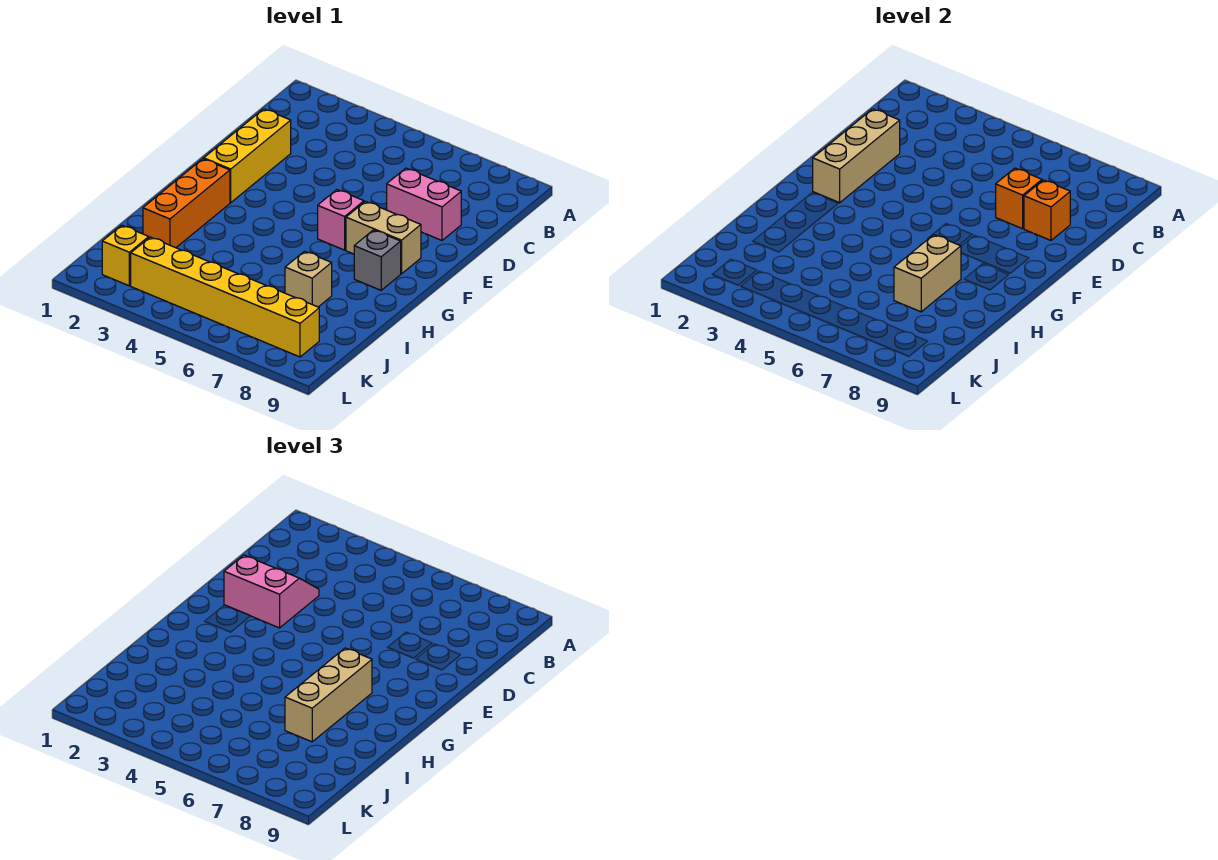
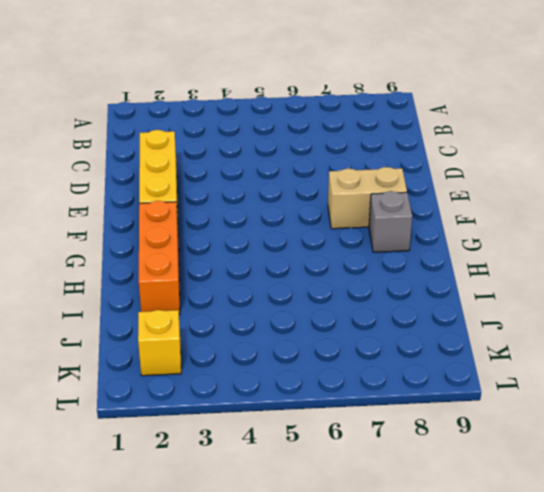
none -> pink 1x2 brick [387,168,461,240]
none -> pink 1x1 brick [318,190,364,250]
none -> tan 1x1 brick [285,251,332,307]

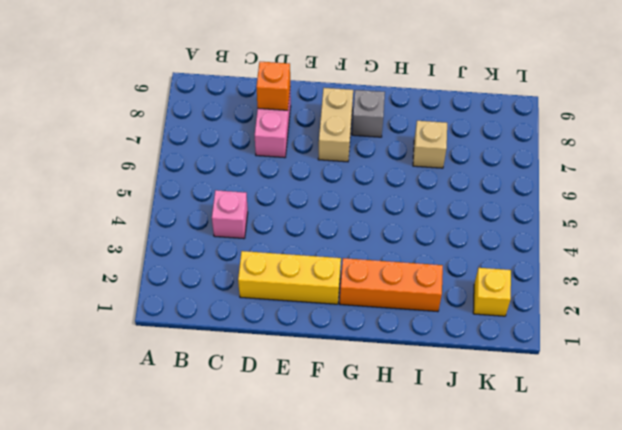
pink 1x1 brick [212,190,248,239] -> pink 1x1 brick moved to [318,190,364,250]
none -> yellow 1x6 brick [131,237,319,357]
none -> tan 1x3 brick [813,109,900,203]
none -> orange 1x1 brick [996,168,1042,229]

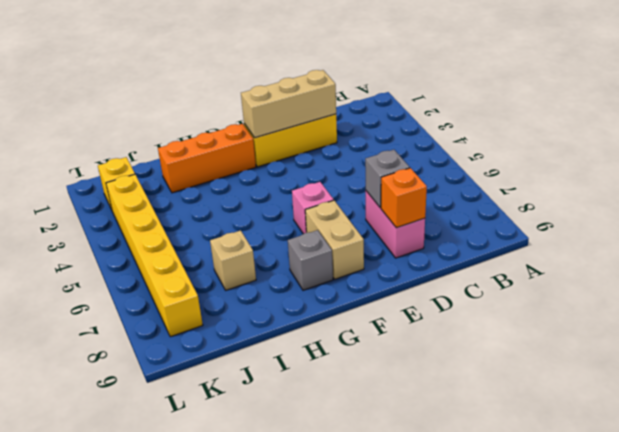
grey 1x1 brick [365,150,410,208] -> orange 1x1 brick [996,168,1042,229]
none -> tan 1x2 brick [894,235,961,312]
none -> pink 2x2 slope [224,555,319,628]
none -> tan 1x3 brick [285,648,372,742]

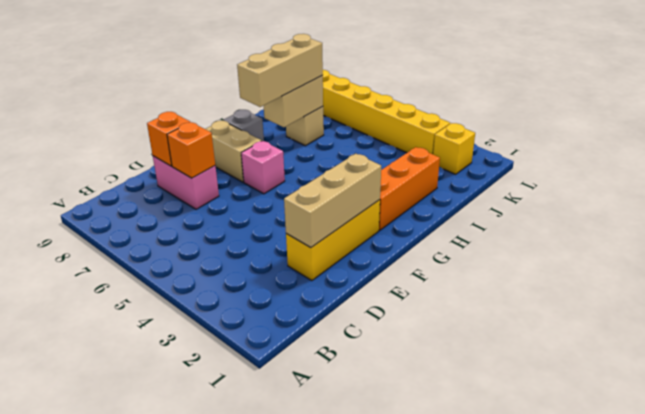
none -> pink 2x2 slope [224,555,319,628]

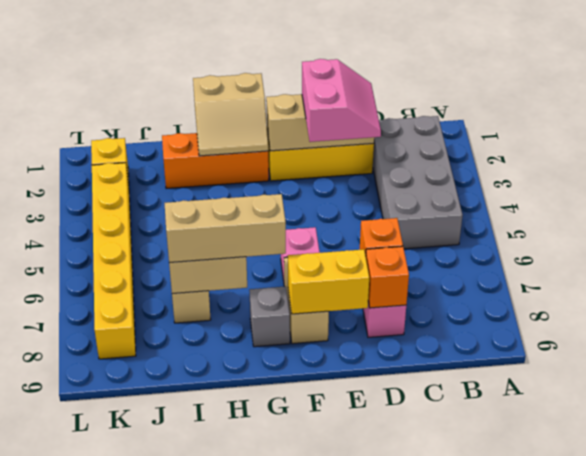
grey 2x4 brick [373,116,463,249] -> none
yellow 1x2 brick [288,249,369,314] -> none
tan 2x2 slope [193,73,268,156] -> none

